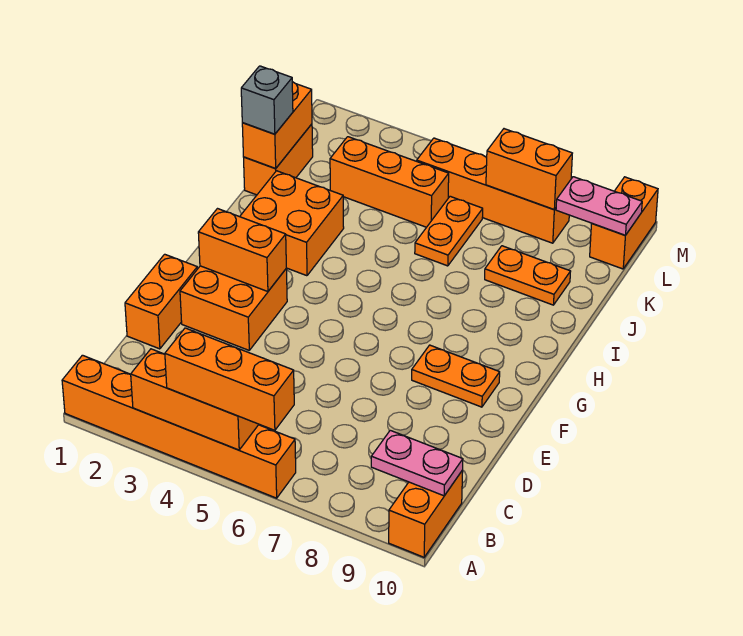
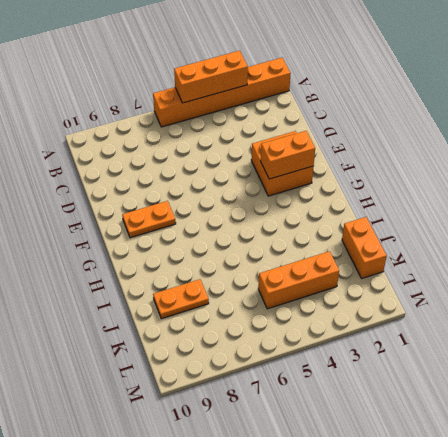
none -> orange 1x2 brick [389,470,463,557]
none -> orange 1x2 brick [125,254,197,349]
none -> orange 2x2 brick [240,171,344,276]

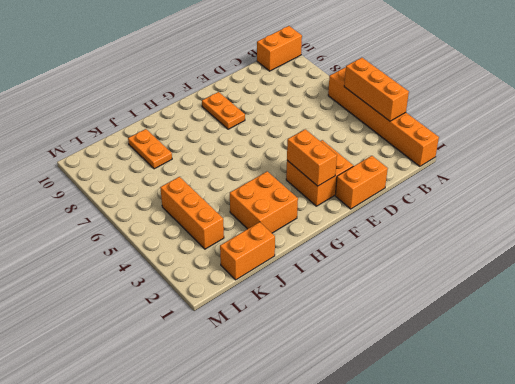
none -> orange 1x2 plate [415,196,483,266]
none -> orange 1x4 brick [417,138,569,243]
none -> orange 1x2 brick [590,177,658,269]

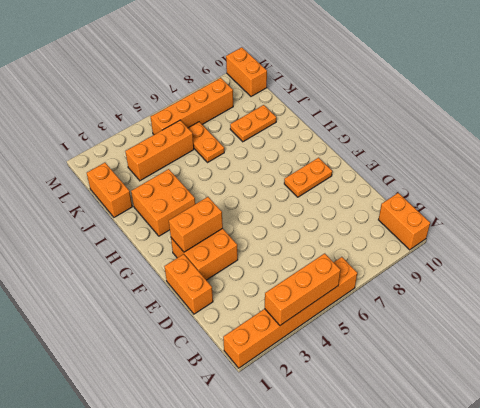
none -> pink 1x2 plate [371,430,463,496]
none -> orange 1x2 brick [242,82,312,168]
none -> orange 1x2 brick [486,129,572,209]

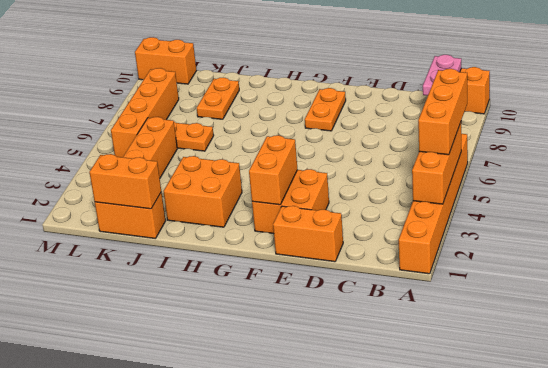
none -> orange 1x2 brick [486,129,572,209]
none -> pink 1x2 plate [556,177,642,235]
none -> grey 1x1 brick [241,66,293,134]

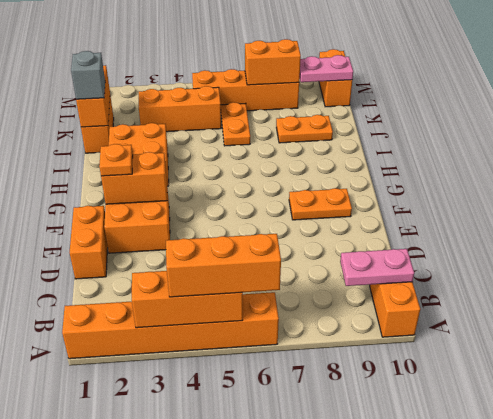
orange 1x1 plate [99,144,133,176] -> none

